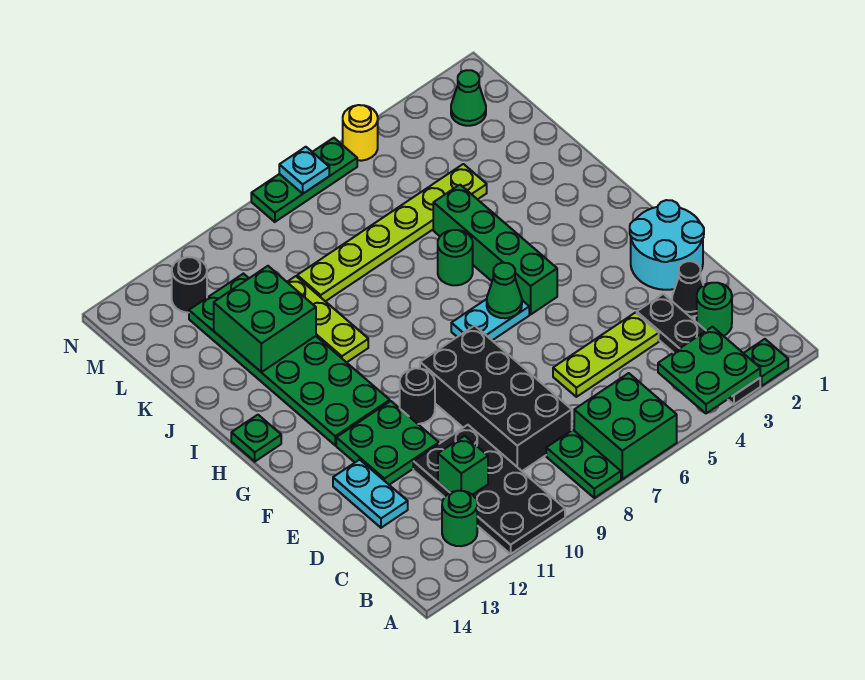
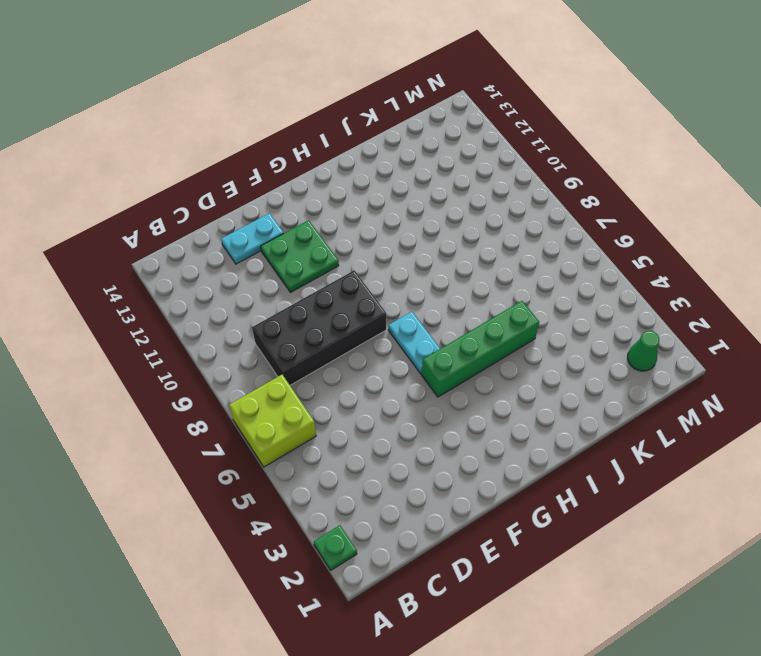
lime 2x2 brick [229,375,316,467] -> green 2x2 brick [574,373,677,479]
none -> black 1x4 plate [637,294,760,404]
none -> green 1x2 plate [546,430,621,498]
none -> black 2x4 plate [413,425,565,554]
none -> green 1x1 round brick [442,491,477,546]

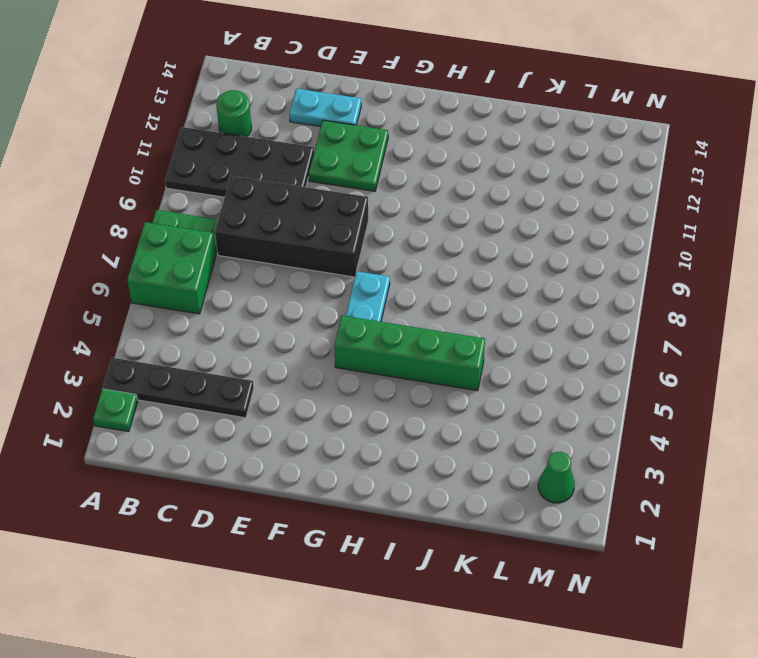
none -> green 1x1 round brick [697,283,732,336]
none -> black 1x1 cone [672,261,703,317]
none -> lime 1x3 plate [553,313,659,397]
none -> cyan 2x2 round brick [630,200,704,290]

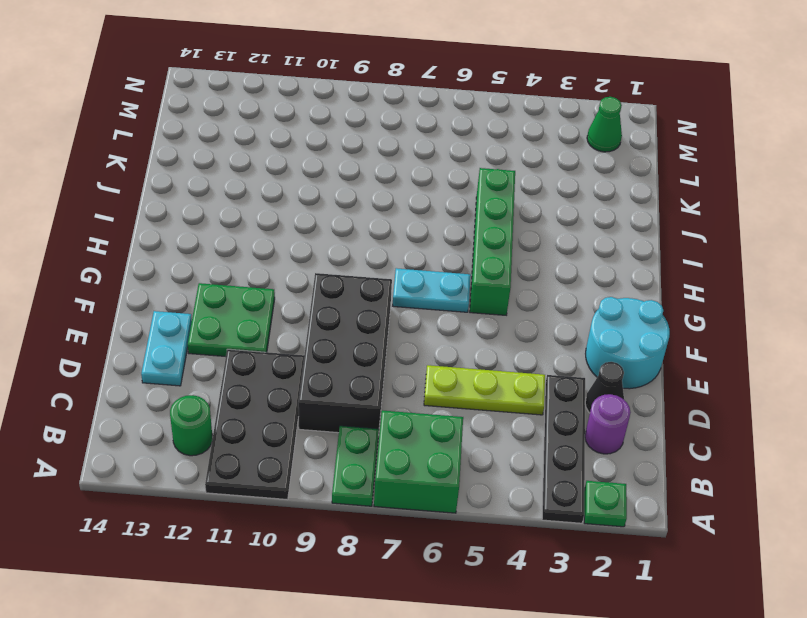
purple 1x1 round brick [585,394,631,454] -> green 1x1 round brick [697,283,732,336]
none -> black 1x1 round brick [400,368,435,424]
none -> green 2x6 plate [189,274,390,445]
none -> green 1x1 plate [231,415,281,461]
none -> green 1x1 round brick [438,230,473,285]

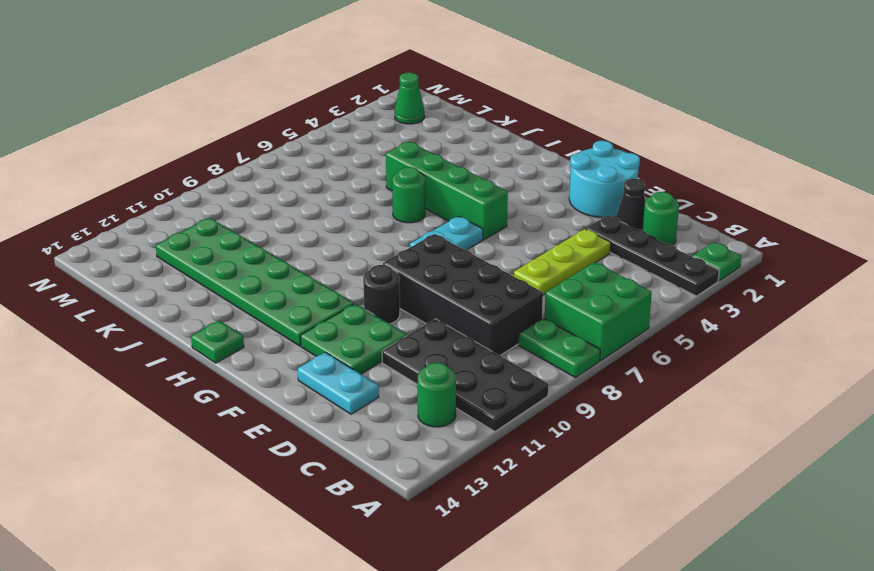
none -> lime 1x3 plate [287,276,368,362]
none -> lime 1x6 plate [297,164,487,301]
none -> black 1x1 round brick [172,257,207,313]
none -> yellow 1x1 round brick [343,105,378,161]

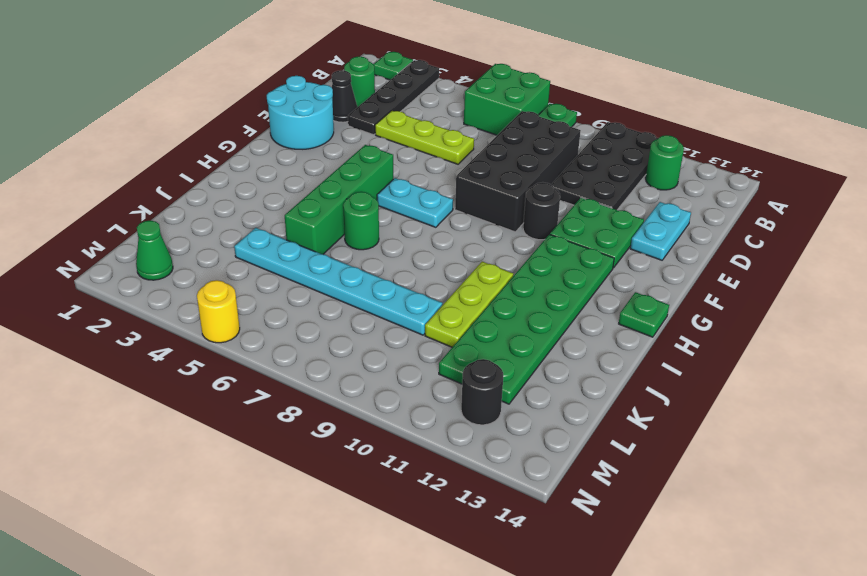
cyan 1x6 plate [234,228,443,335] -> lime 1x6 plate [297,164,487,301]
none -> green 1x3 plate [251,138,357,222]
none -> green 2x2 plate [658,327,760,413]
none -> green 1x1 brick [438,436,488,495]
none -> green 1x1 cone [487,263,522,318]

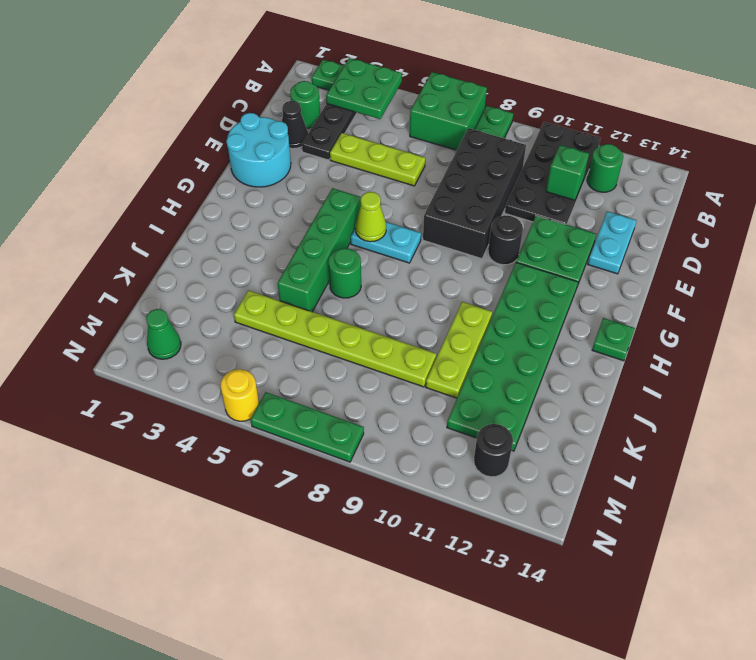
lime 1x1 cone [355,192,386,242] -> green 1x1 cone [487,263,522,318]
none -> green 2x2 brick [214,266,316,372]
none -> cyan 1x1 plate [279,147,329,194]

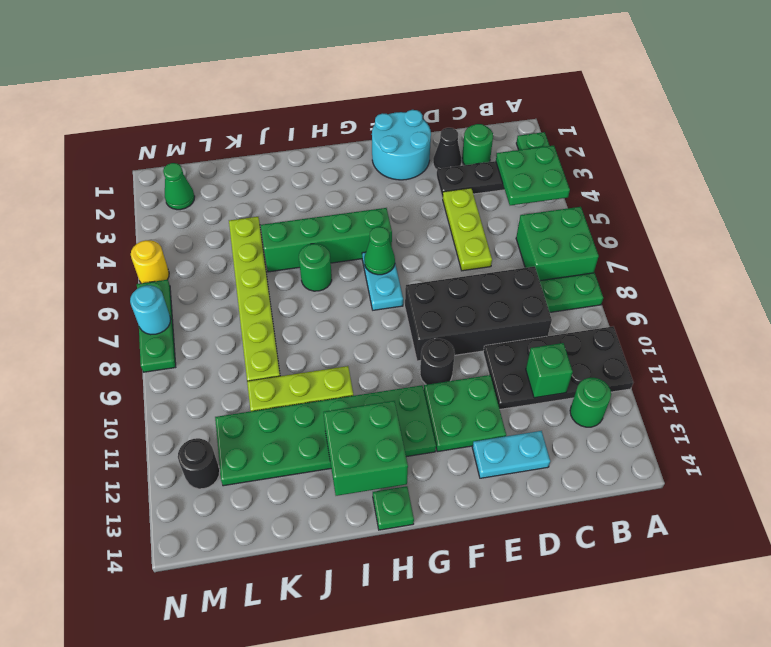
green 2x2 brick [323,401,408,496] -> green 2x2 brick moved to [214,266,316,372]
cyan 1x1 round brick [130,285,171,335] -> cyan 1x1 plate [279,147,329,194]

